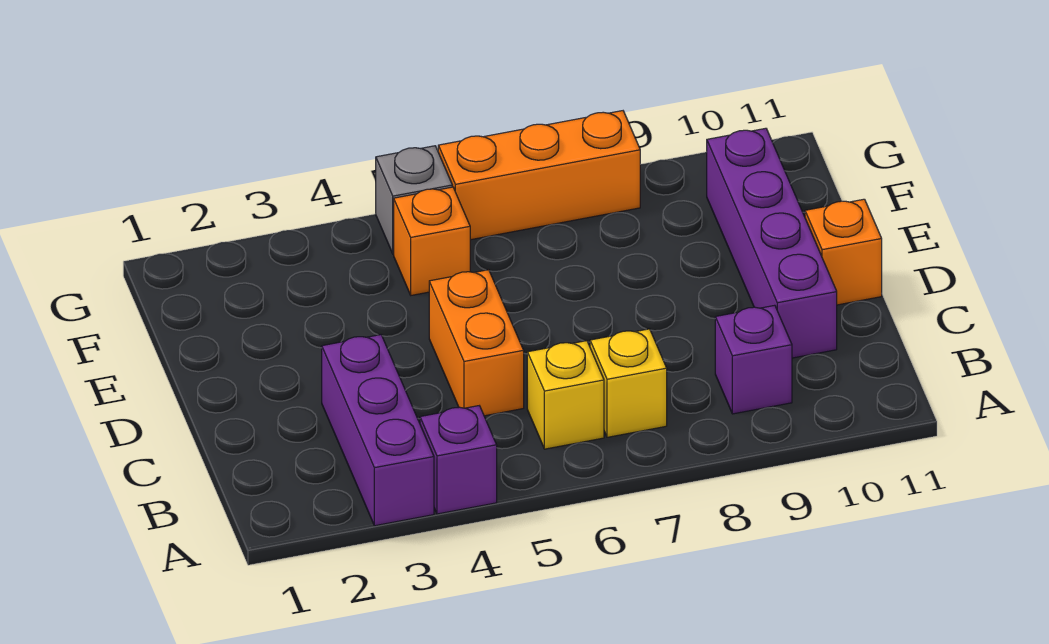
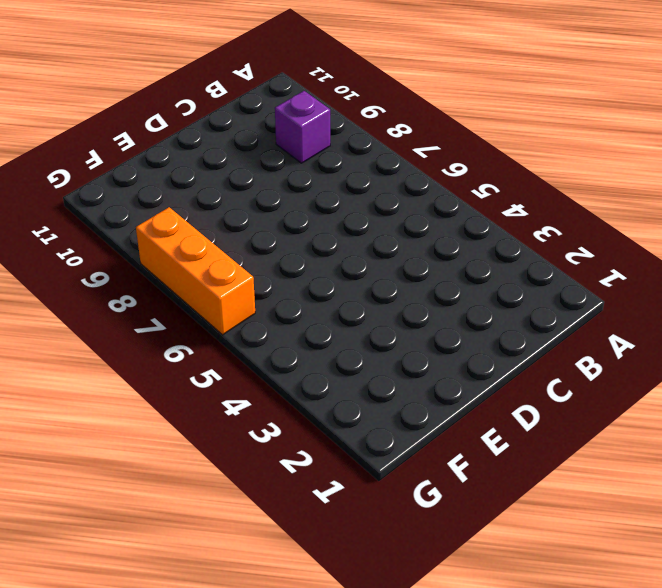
none -> purple 1x3 brick [322,335,434,526]
none -> purple 1x1 brick [420,406,497,514]

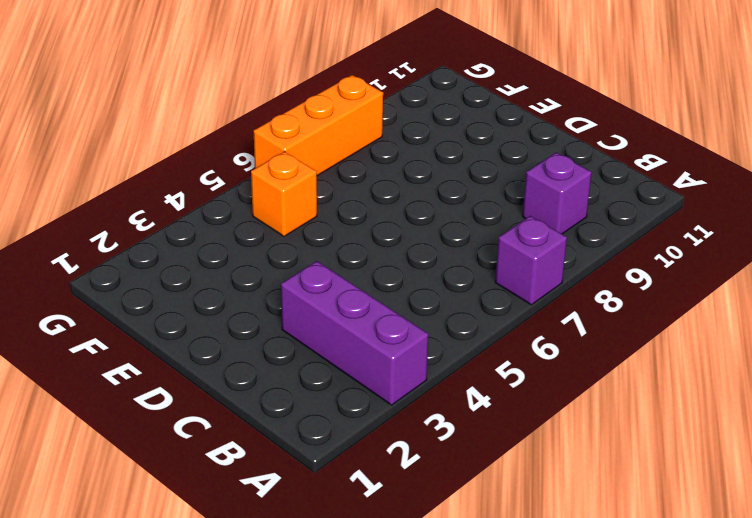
purple 1x1 brick [495,216,567,305] -> purple 1x1 brick moved to [420,406,497,514]
none -> yellow 1x1 brick [527,341,604,449]
none -> yellow 1x1 brick [590,329,667,437]

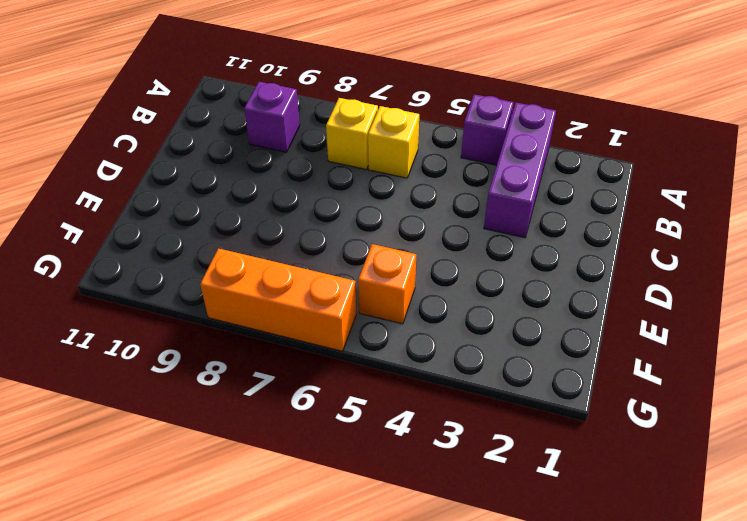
none -> orange 1x2 brick [429,270,524,416]
none -> purple 1x4 brick [707,128,837,358]

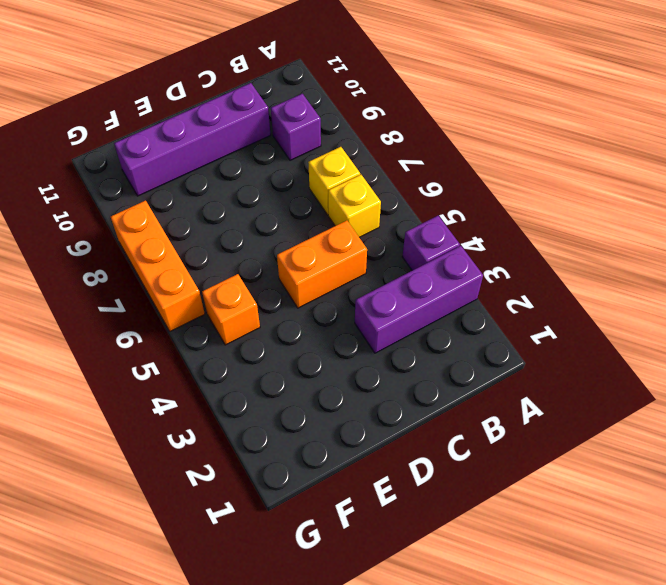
none -> orange 1x1 brick [805,199,882,305]
none -> grey 1x1 brick [376,146,452,254]

